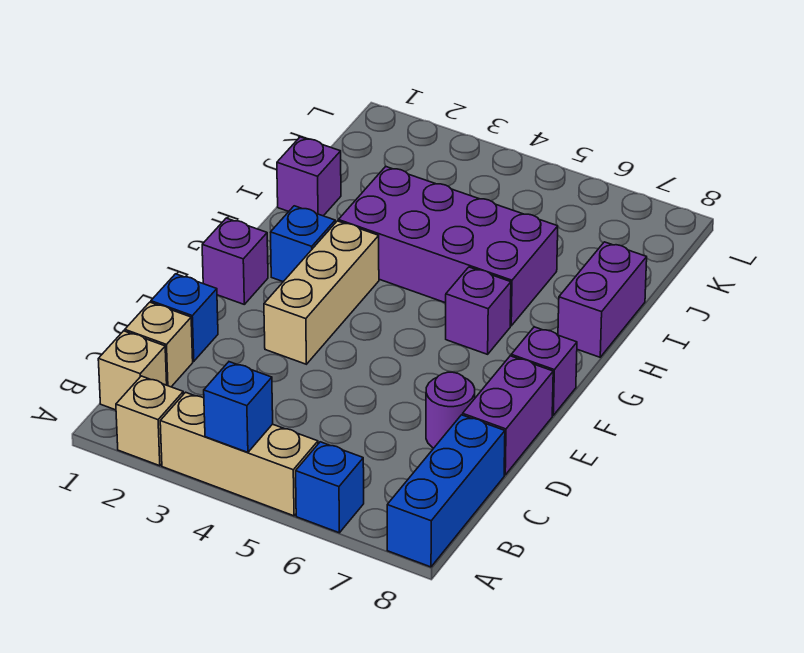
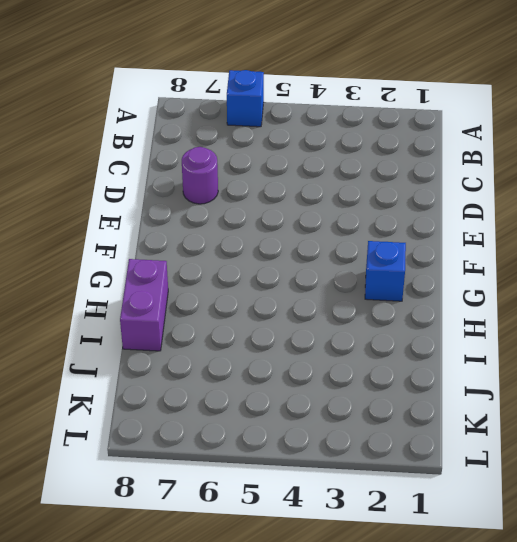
none -> tan 1x1 brick [116,376,183,466]
none -> tan 1x3 brick [160,392,318,516]
none -> blue 1x3 brick [387,415,505,567]

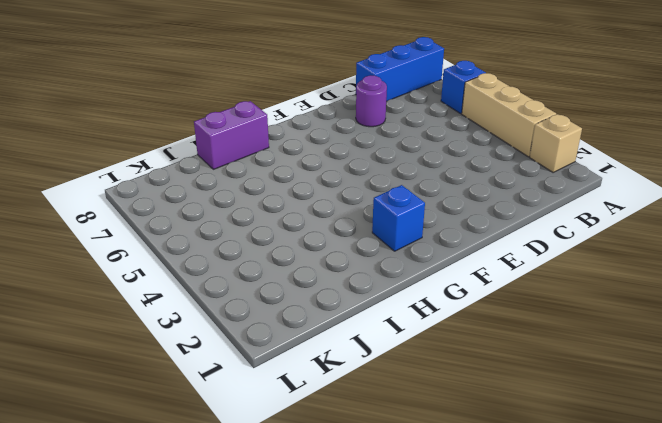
none -> tan 1x1 brick [98,331,167,410]
none -> tan 1x1 brick [125,302,193,387]
none -> blue 1x1 brick [151,274,218,361]

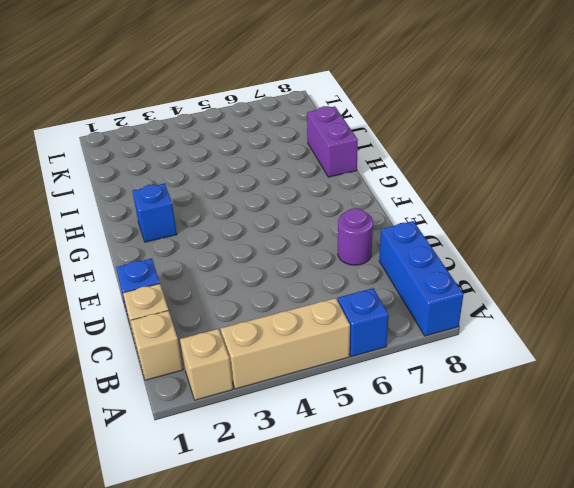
none -> purple 1x2 brick [463,356,553,475]
none -> tan 1x3 brick [264,221,379,364]
none -> purple 1x1 brick [202,218,268,304]

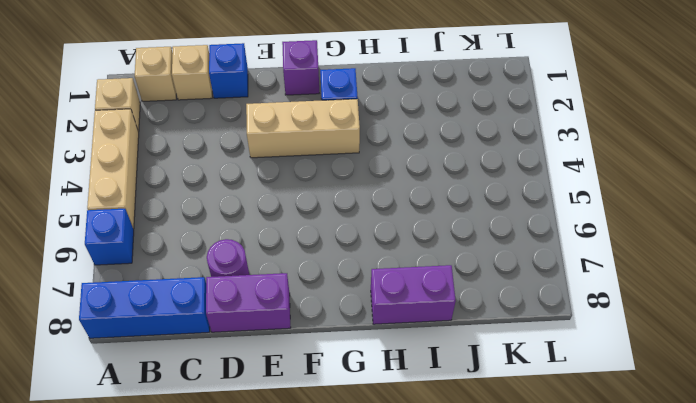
none -> purple 1x1 brick [511,327,577,415]
none -> purple 1x1 brick [446,267,511,354]
none -> purple 2x4 brick [338,166,558,326]

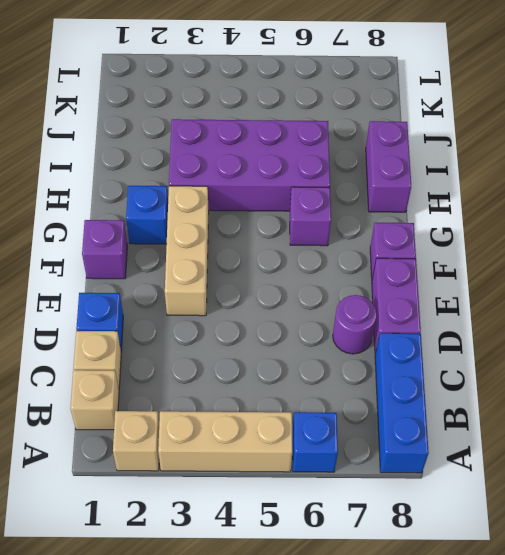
none -> purple 1x1 brick [277,137,341,216]
none -> blue 1x1 brick [204,362,273,452]

